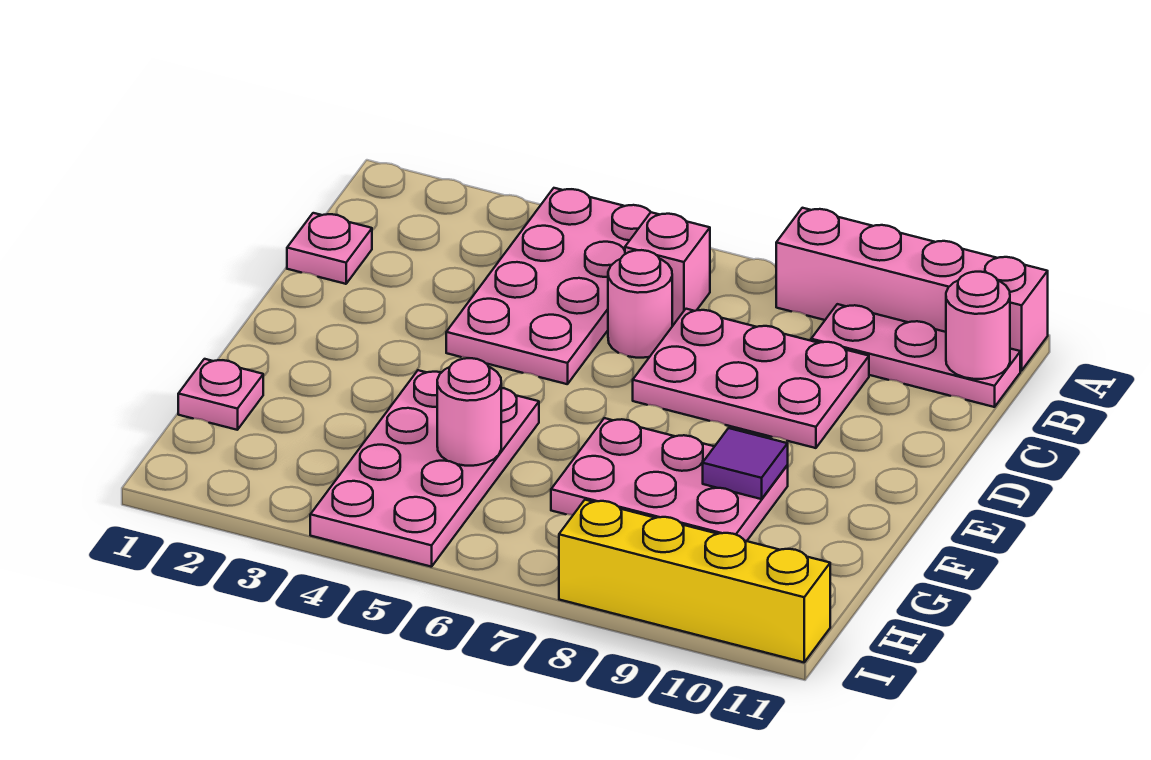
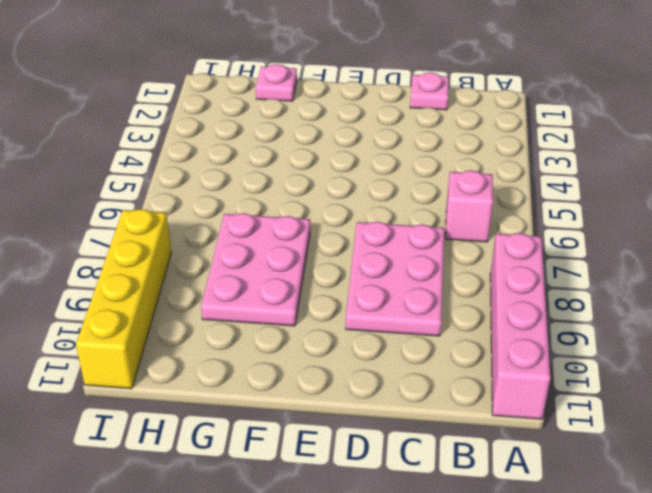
none -> pink 2x4 plate [446,188,651,384]
none -> pink 1x3 plate [811,304,1020,407]
none -> pink 1x1 round brick [608,250,672,358]

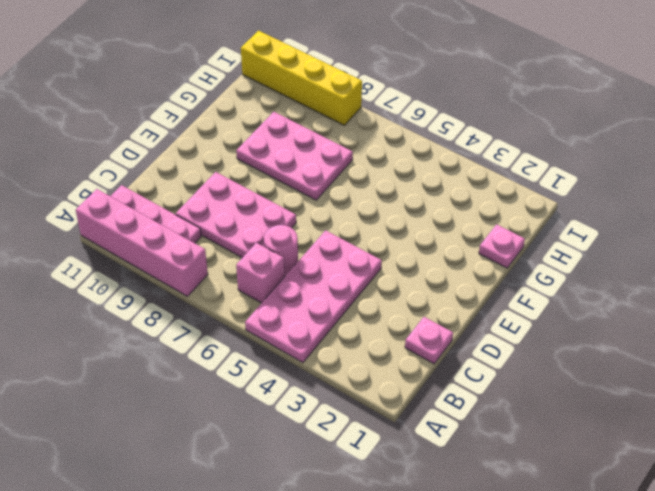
none -> pink 2x4 plate [310,370,539,567]
none -> pink 1x1 round brick [946,272,1010,379]
none -> purple 1x1 tile [703,428,788,499]

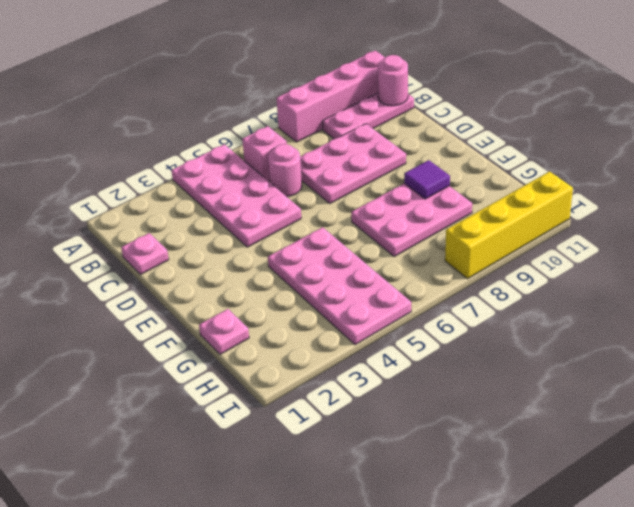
none -> pink 1x1 round brick [437,358,501,466]

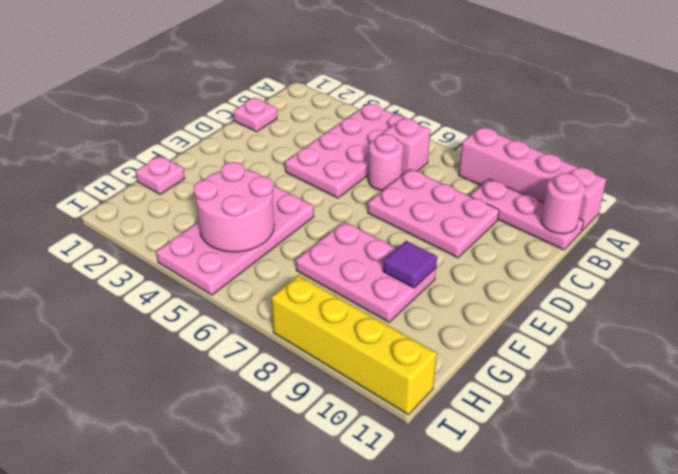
pink 2x2 round brick [194,162,274,252] -> pink 1x1 round brick [437,358,501,466]

